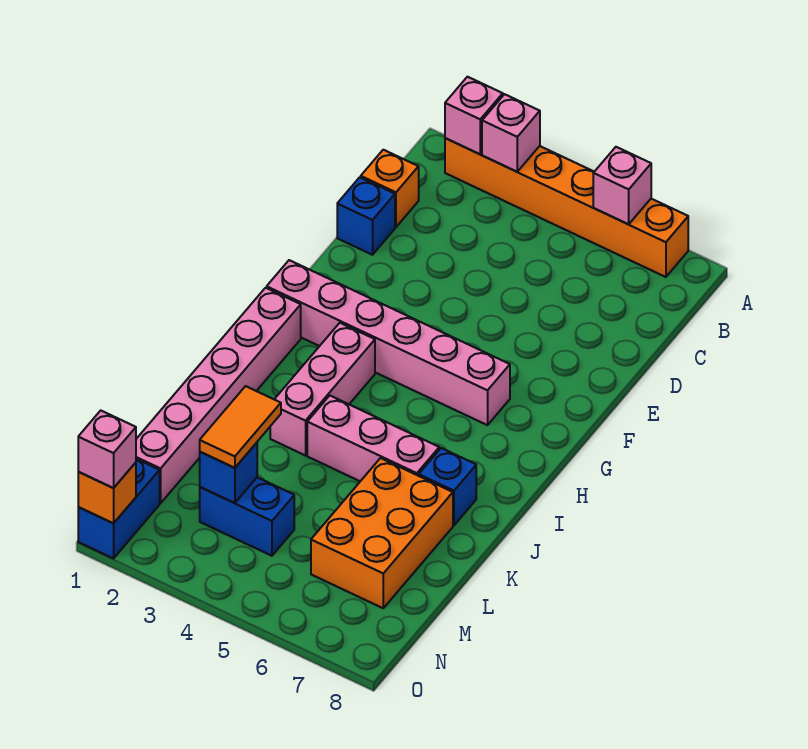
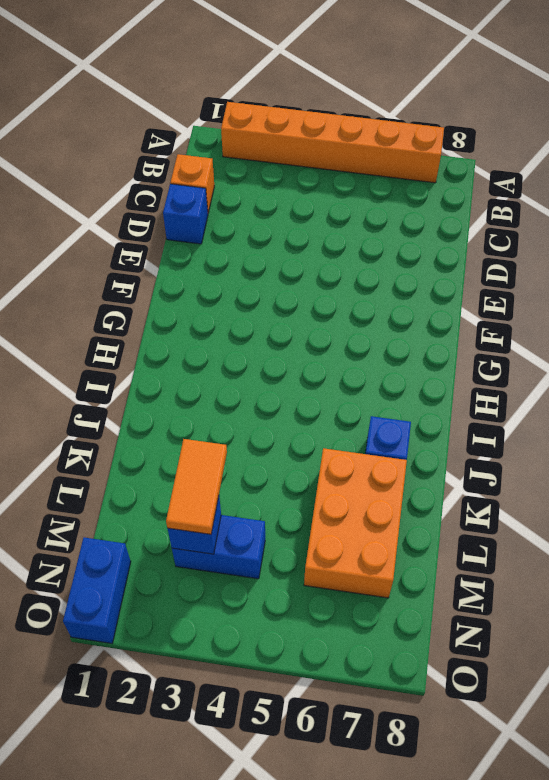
none -> pink 1x6 brick [267,260,510,425]
none -> pink 1x6 brick [136,288,301,503]
none -> pink 1x3 brick [270,323,375,456]

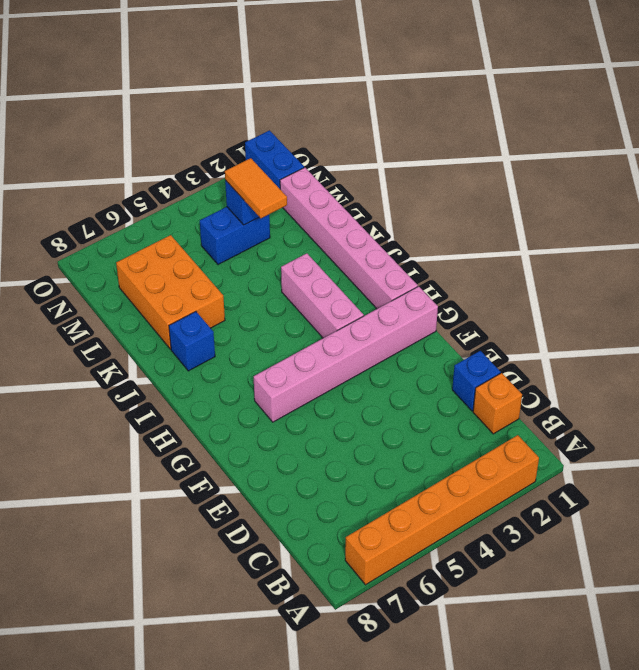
none -> pink 1x3 brick [307,396,439,481]
none -> pink 1x1 brick [445,77,503,154]
none -> pink 1x1 brick [482,94,540,172]

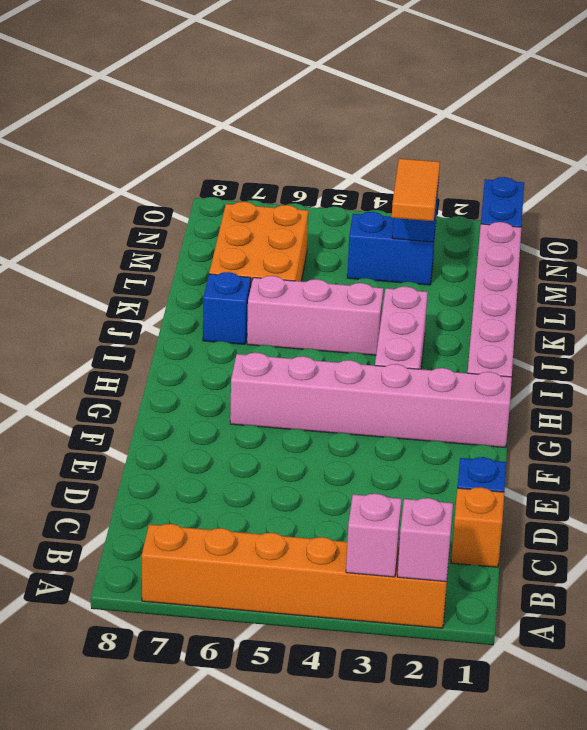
none -> pink 1x1 brick [593,147,651,224]
none -> orange 1x1 brick [78,462,136,523]
none -> pink 1x1 brick [78,411,136,488]

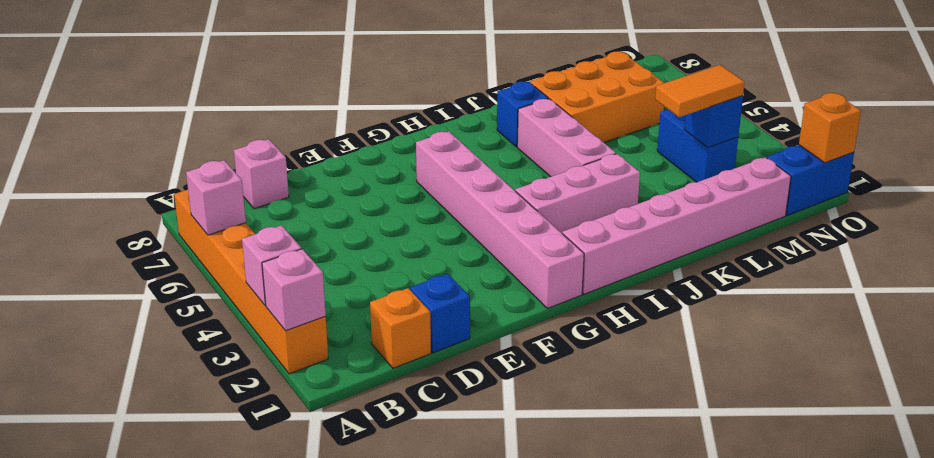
pink 1x1 brick [234,139,289,209] -> pink 1x1 brick moved to [78,411,136,488]

